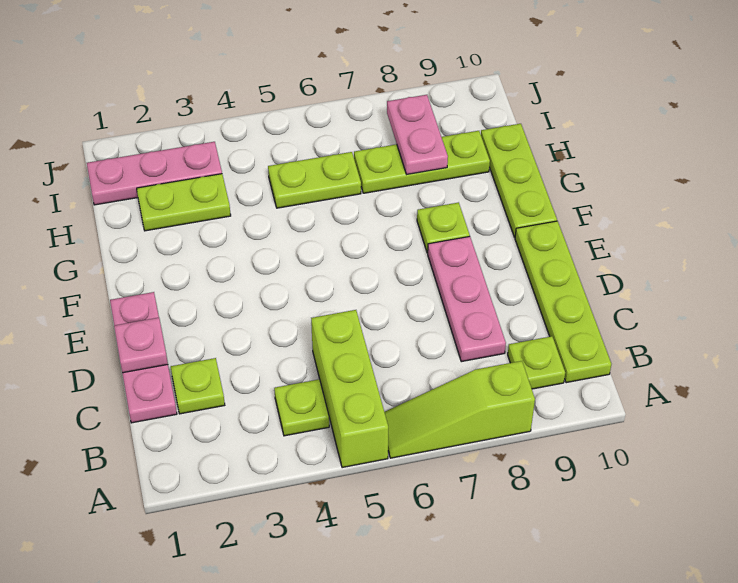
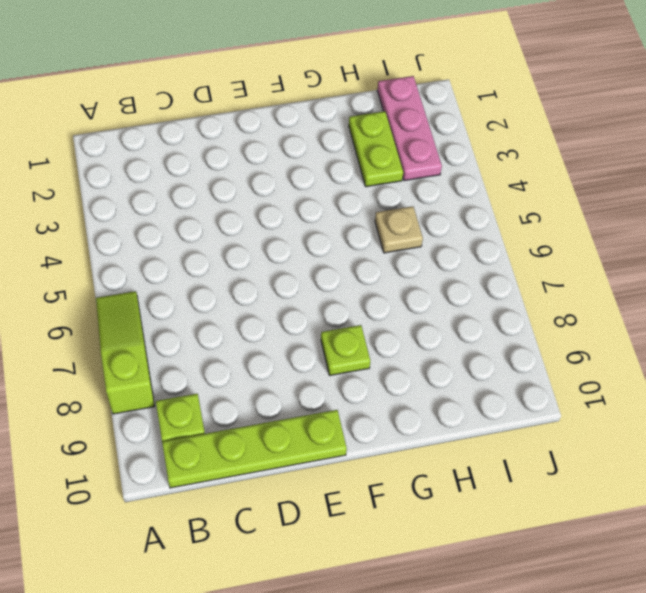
tan 1x1 plate [375,206,423,253] -> lime 1x2 plate [268,152,361,208]
none -> lime 1x3 brick [311,310,388,468]
none -> lime 1x1 plate [274,379,329,436]
none -> pink 1x3 plate [110,292,177,423]

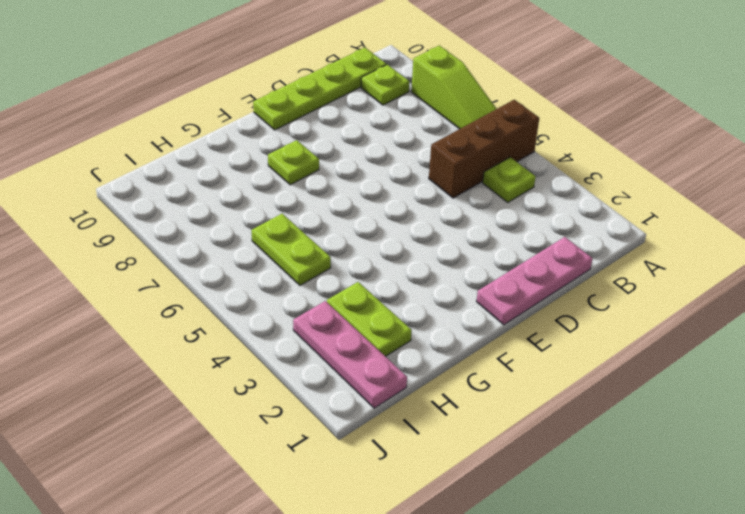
brown 1x3 brick [429,100,539,198] -> lime 1x3 brick [311,310,388,468]
none -> lime 1x1 plate [171,358,225,414]
none -> pink 1x3 plate [428,236,506,362]
none -> lime 1x3 plate [481,124,557,237]

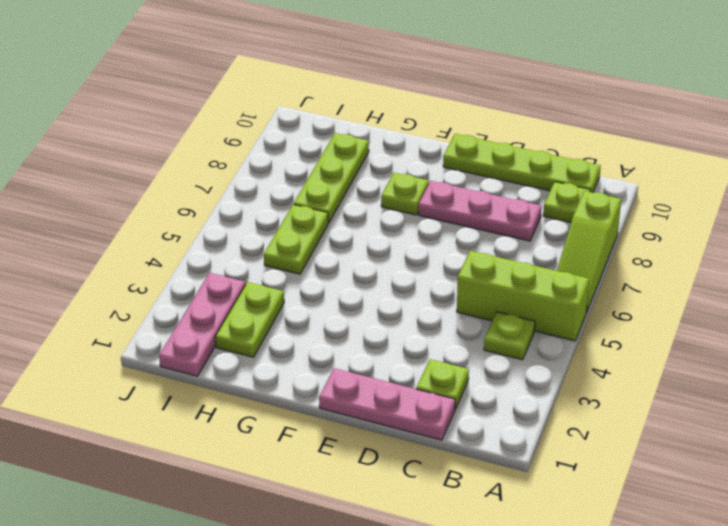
none -> lime 1x3 plate [481,124,557,237]
none -> pink 1x1 plate [114,318,168,373]
none -> pink 1x2 plate [387,95,448,174]

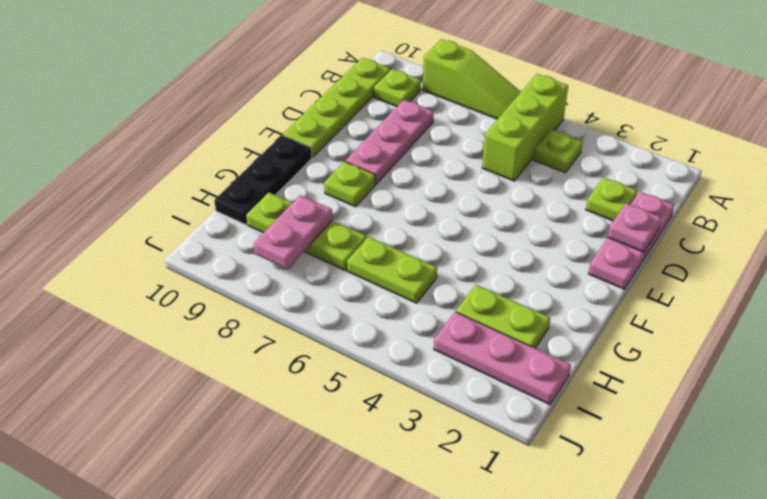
black 1x3 plate [214,135,312,225] -> lime 1x3 plate [481,124,557,237]

